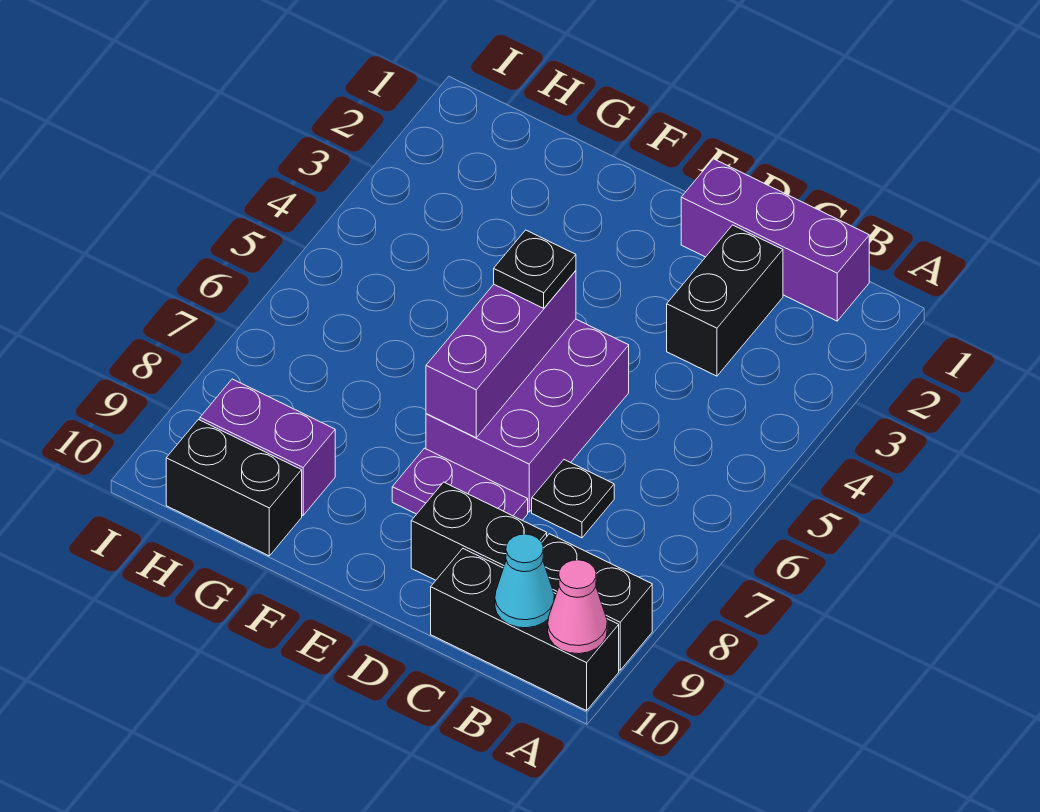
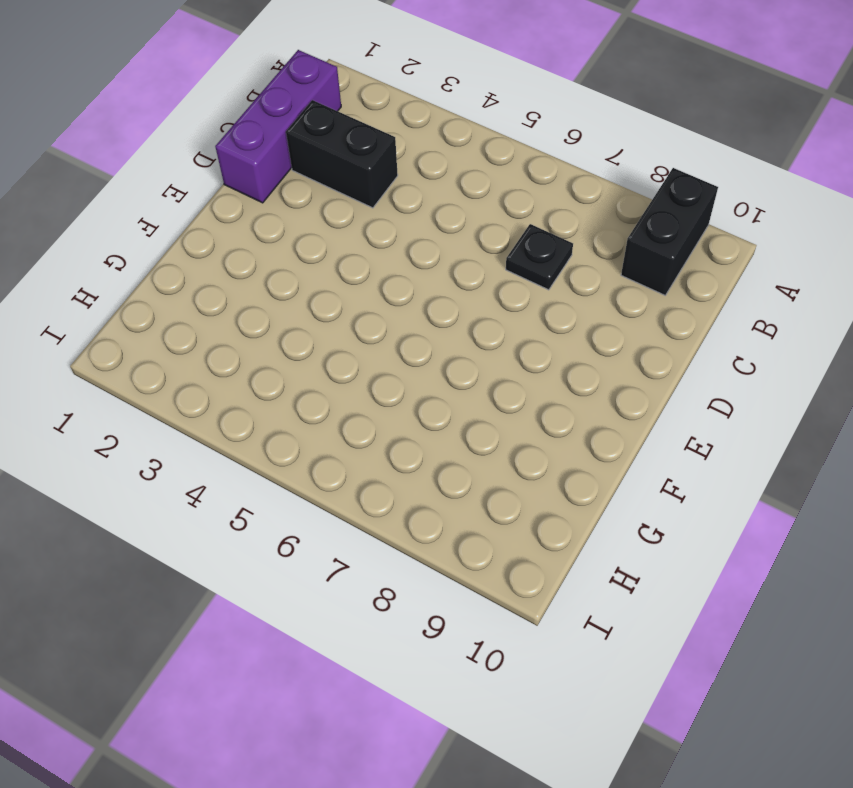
none -> black 1x3 brick [431,549,619,711]
none -> black 1x2 brick [411,482,547,580]
none -> purple 2x3 brick [426,319,629,512]

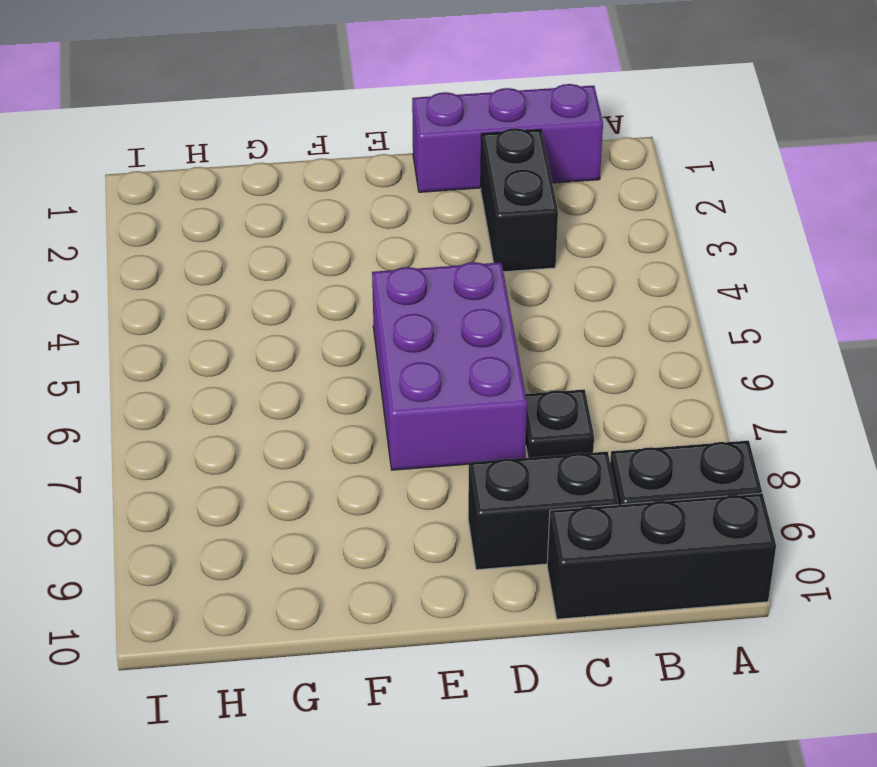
none -> purple 1x2 plate [392,448,528,520]
none -> purple 1x2 brick [200,379,335,515]
none -> black 1x2 brick [166,420,302,556]

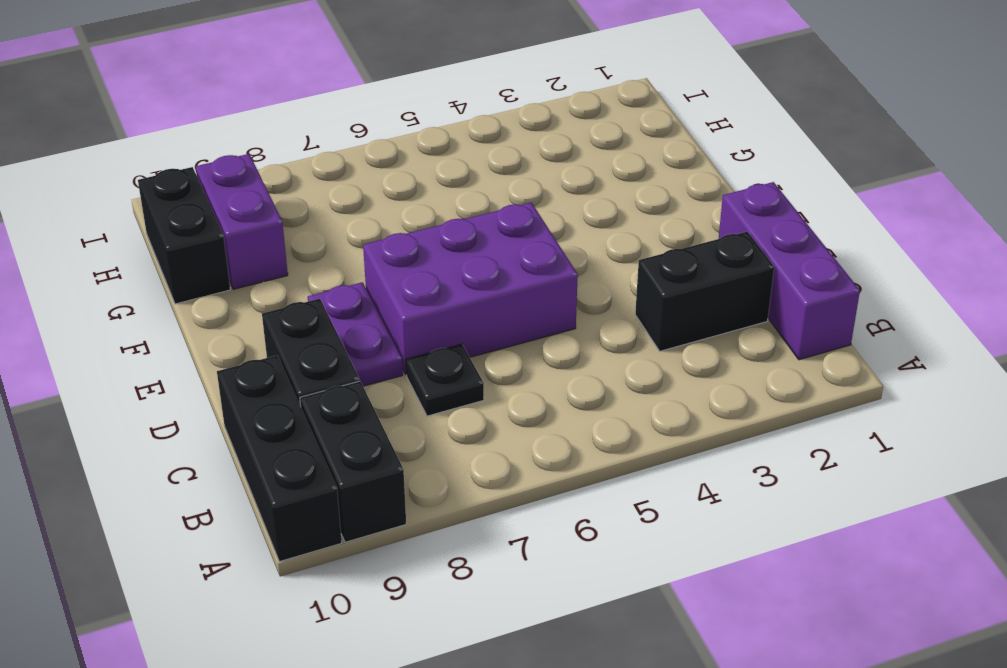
none -> pink 1x1 cone [548,560,607,654]
none -> cyan 1x1 cone [495,534,554,628]
none -> purple 1x3 brick [426,271,576,438]

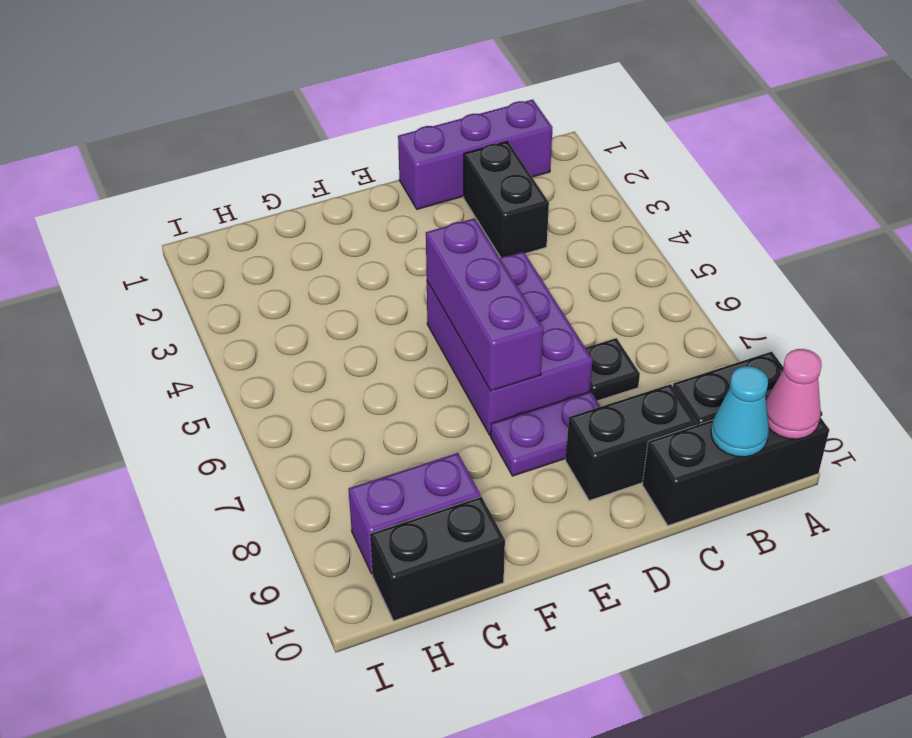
none -> black 1x1 plate [494,230,576,308]

